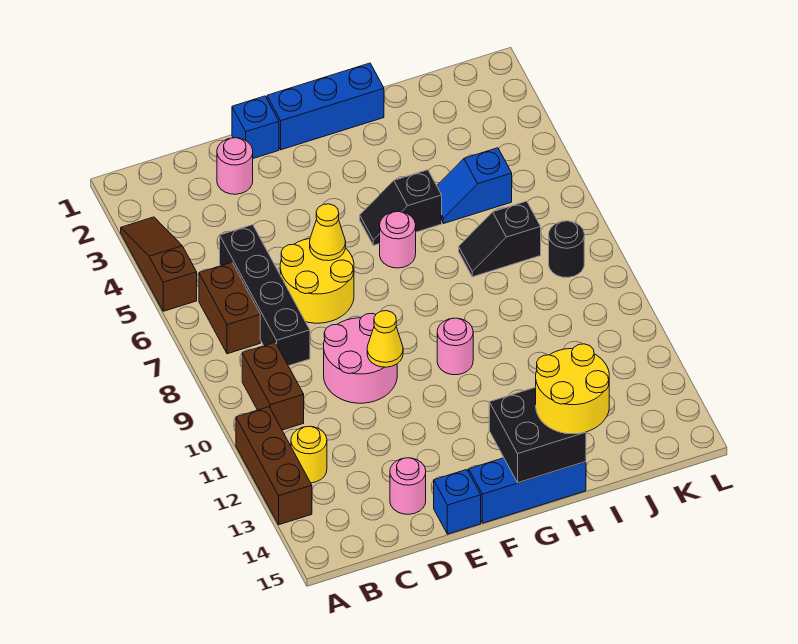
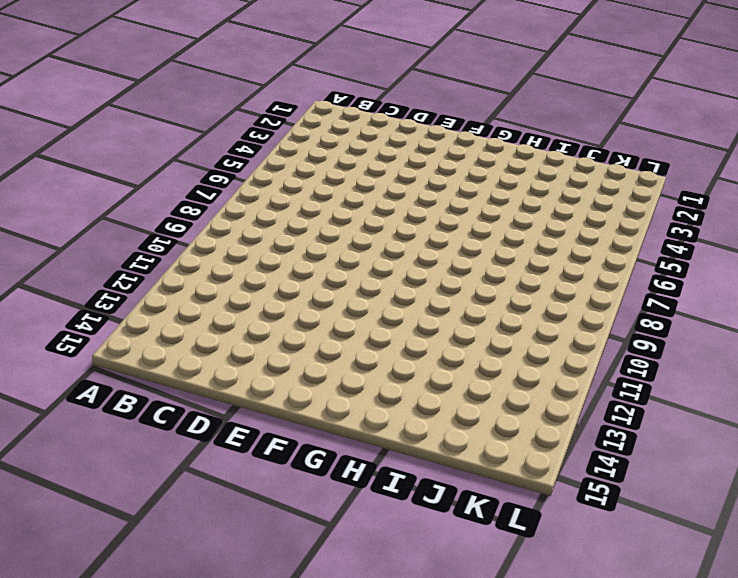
none -> brown 1x3 slope [121,217,197,311]
none -> brown 1x3 brick [236,407,312,525]
none -> brown 1x2 brick [199,262,260,354]

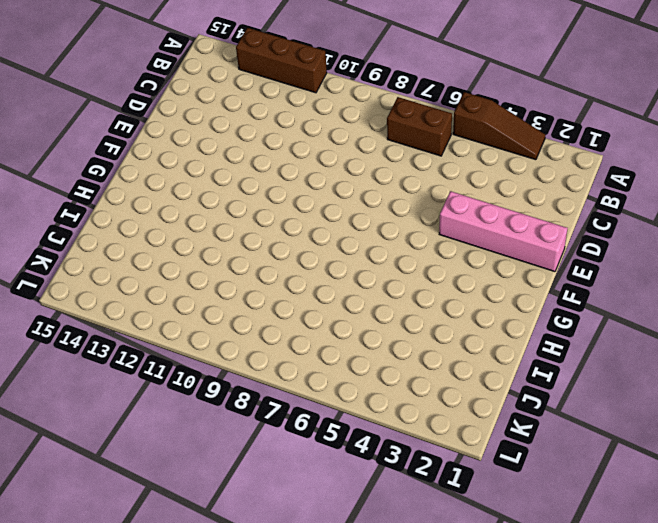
pink 1x4 brick [439,191,568,272] -> blue 1x1 brick [232,96,279,158]
none -> brown 1x2 brick [242,342,304,430]
none -> yellow 1x1 round brick [291,426,327,483]
none -> black 1x4 brick [220,225,310,366]

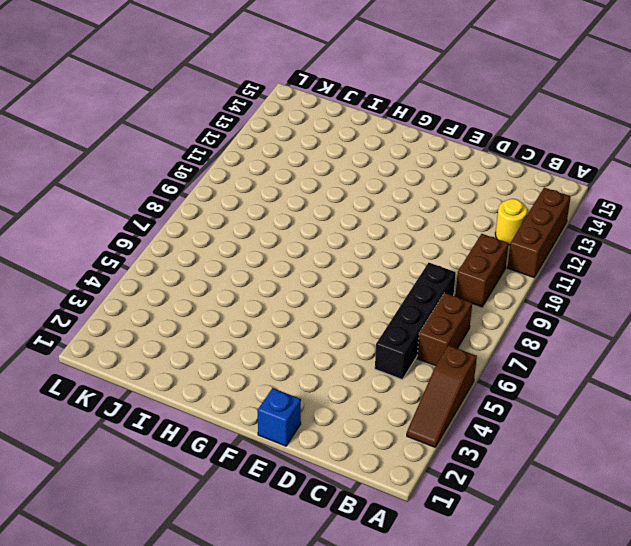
none -> pink 1x1 round brick [217,138,253,194]
none -> yellow 2x2 round brick [280,239,354,323]
none -> pink 2x2 round brick [324,314,397,403]

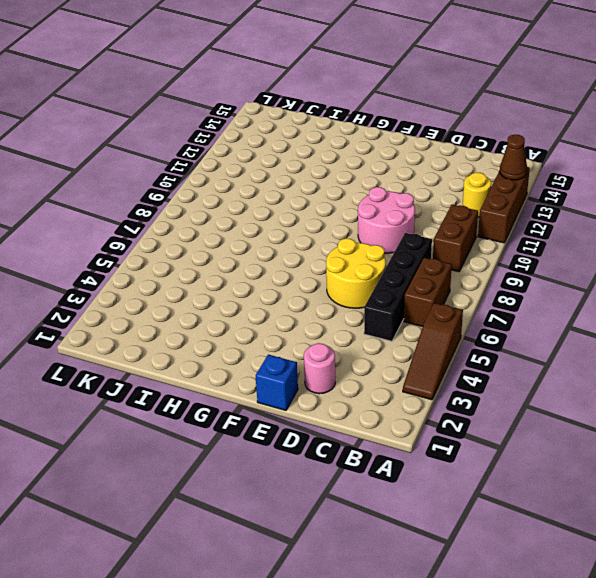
brown 1x1 cone [500,135,527,180] -> none
none -> pink 1x1 round brick [390,458,426,514]
none -> blue 1x1 brick [434,470,481,534]
none -> blue 1x3 brick [267,63,384,150]

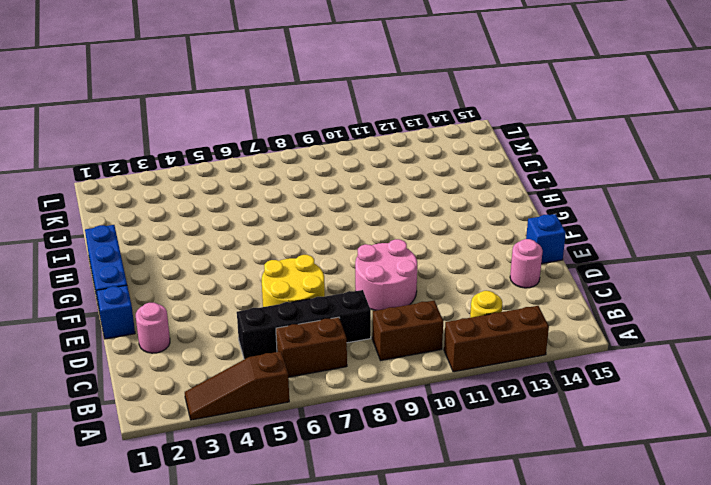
none -> blue 1x3 brick [469,458,586,523]
none -> black 1x2 slope [360,170,442,246]
none -> pink 1x1 round brick [380,212,416,268]

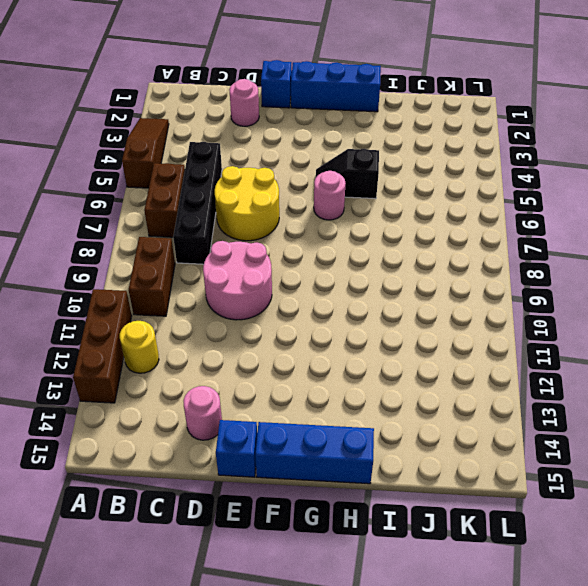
none -> pink 1x1 round brick [437,318,473,375]
none -> blue 1x2 slope [437,148,512,224]
none -> black 1x2 slope [459,201,541,277]

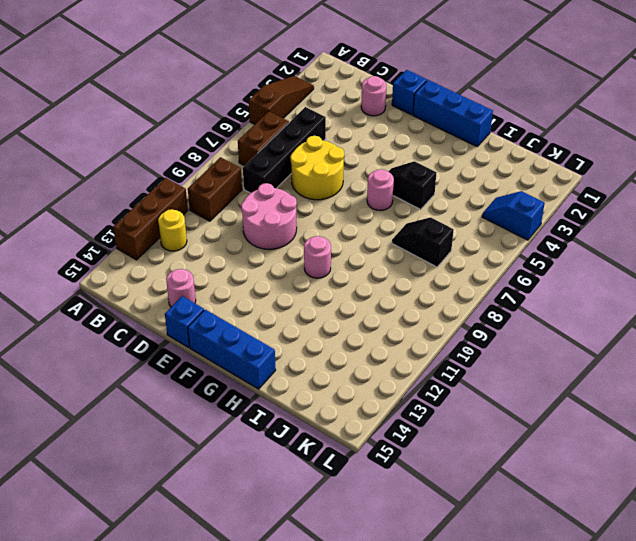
blue 1x2 slope [482,191,545,240] -> blue 1x2 slope moved to [437,148,512,224]
none -> black 1x1 round brick [549,221,584,278]
none -> yellow 1x1 cone [310,204,346,261]
none -> yellow 1x1 cone [367,311,403,367]

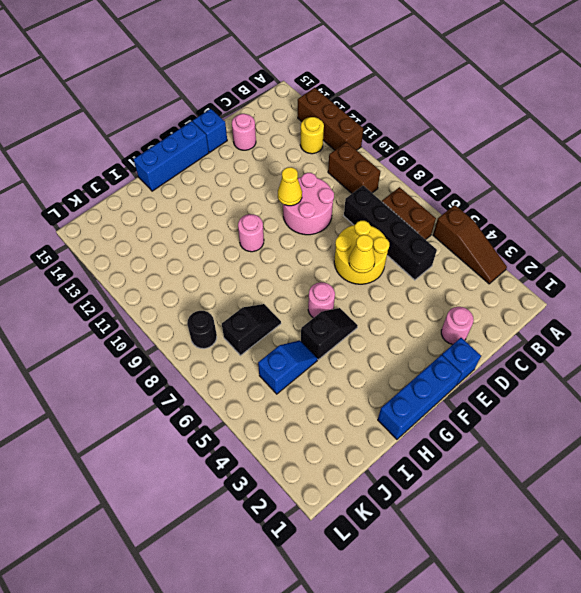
none -> black 2x2 brick [489,387,586,483]
none -> yellow 2x2 round brick [536,344,609,434]

